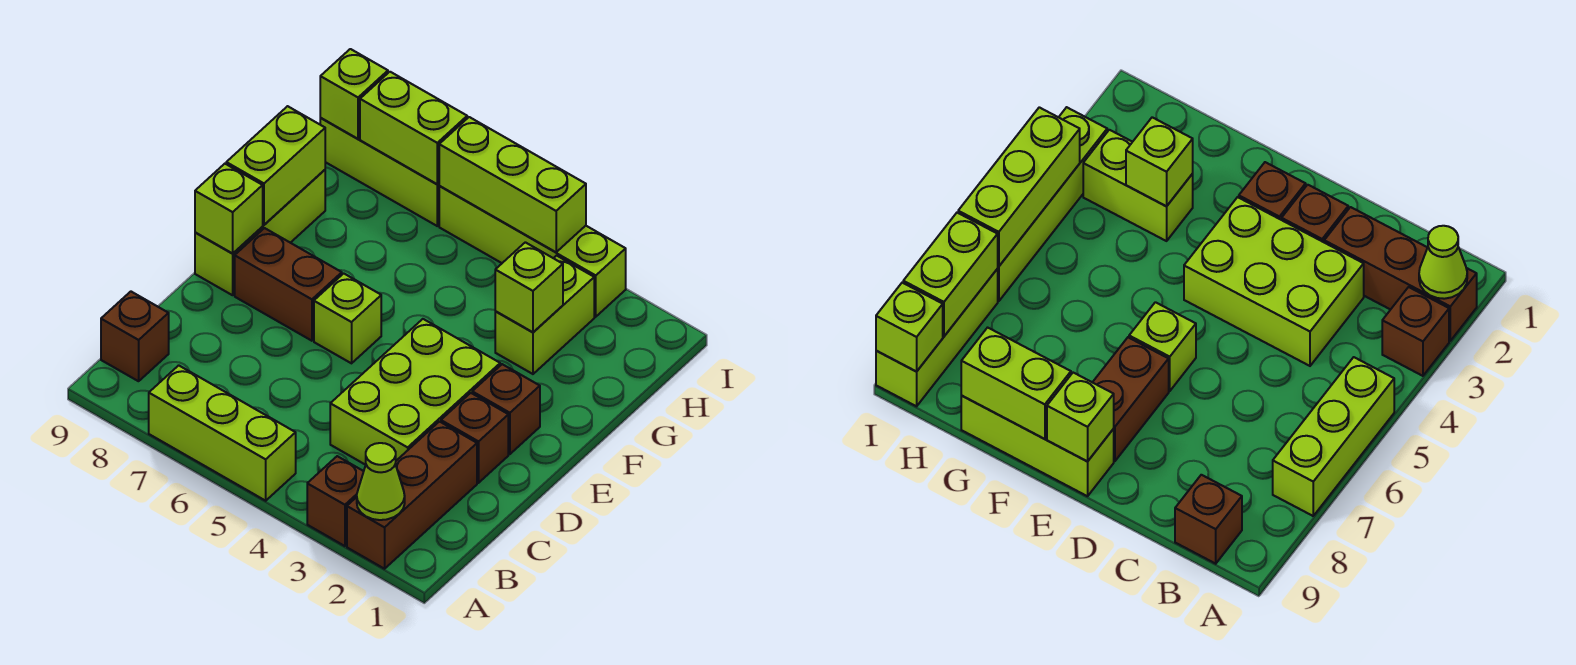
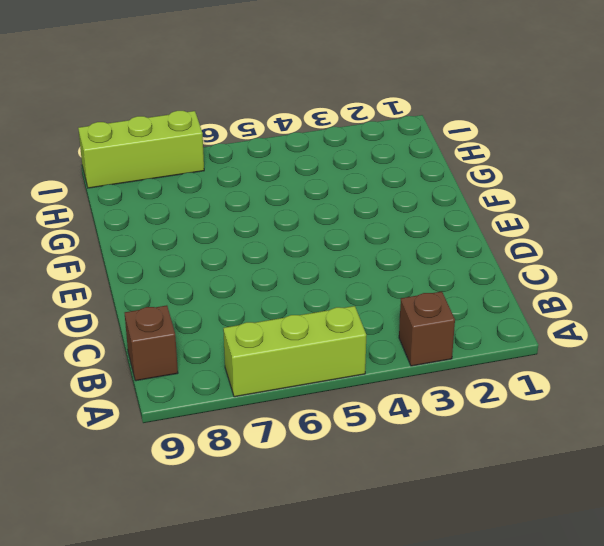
none -> brown 1x3 brick [347,422,477,569]
none -> lime 2x3 brick [330,319,500,465]
none -> brown 1x1 brick [441,393,508,483]

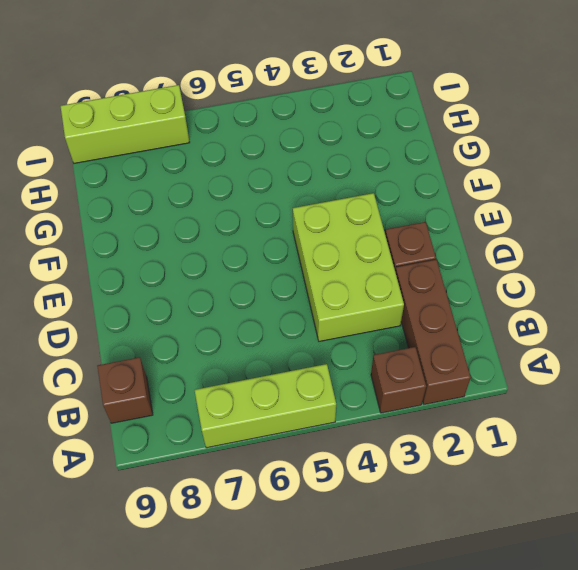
none -> brown 1x1 brick [472,364,540,454]
none -> lime 1x1 brick [314,273,381,363]
none -> brown 1x2 brick [235,228,342,341]

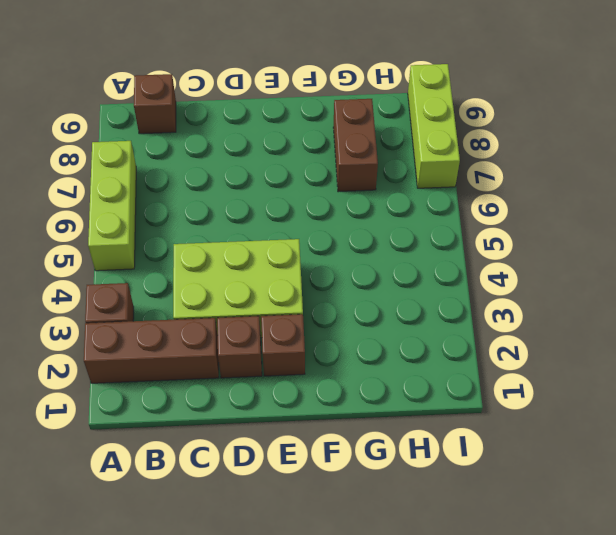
brown 1x2 brick [333,99,378,192] -> brown 1x2 brick moved to [235,228,342,341]
none -> lime 1x1 brick [314,273,381,363]
none -> lime 1x3 brick [195,170,325,295]
none -> lime 1x2 brick [495,256,594,374]

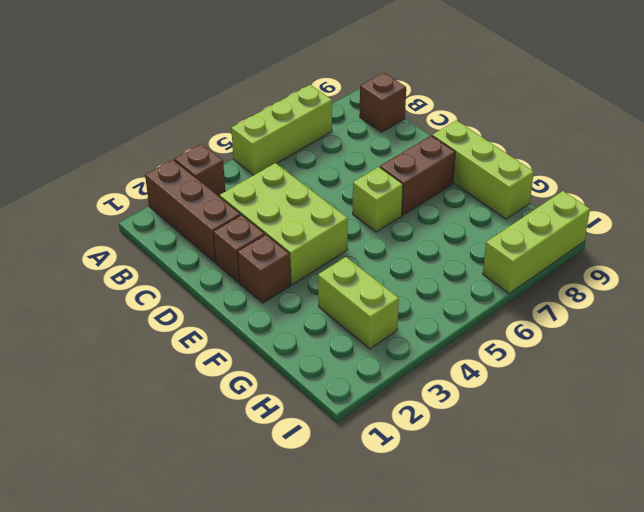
none -> lime 1x4 brick [439,186,626,317]
none -> lime 1x1 cone [357,443,405,520]
none -> lime 1x1 brick [195,164,263,254]

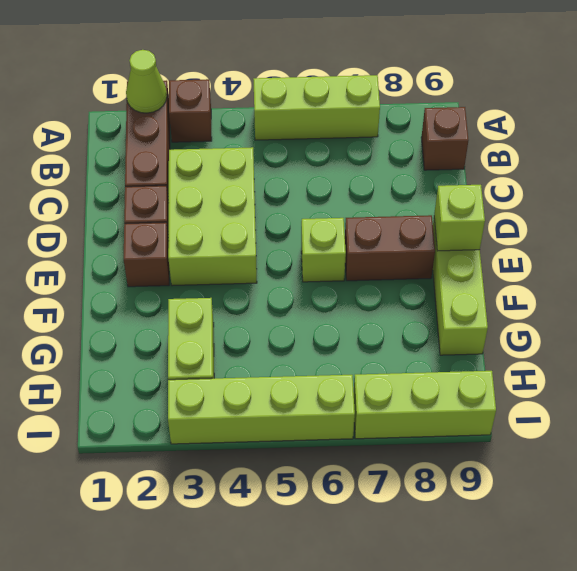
none -> lime 1x2 brick [226,106,325,225]
none -> lime 1x1 brick [495,242,563,332]
none -> lime 1x3 brick [439,117,586,252]

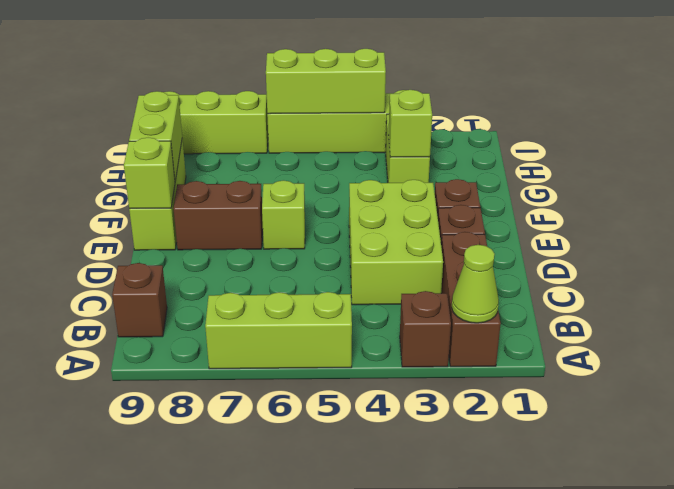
none -> lime 1x2 brick [360,72,467,184]
none -> lime 1x1 brick [320,49,388,139]

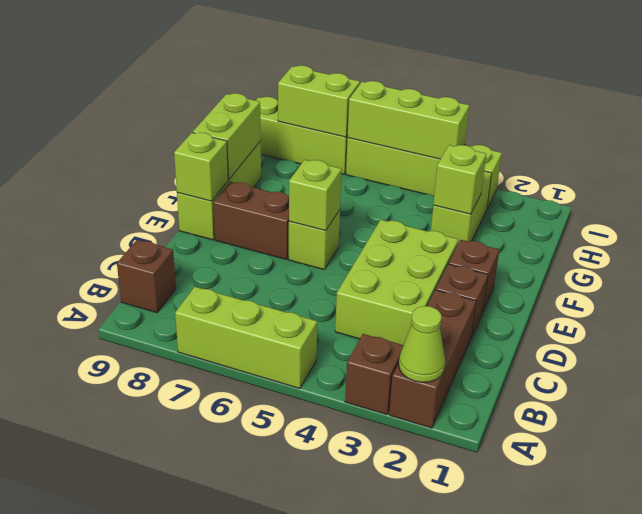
lime 1x1 brick [289,160,342,231] -> lime 1x1 brick moved to [320,49,388,139]

